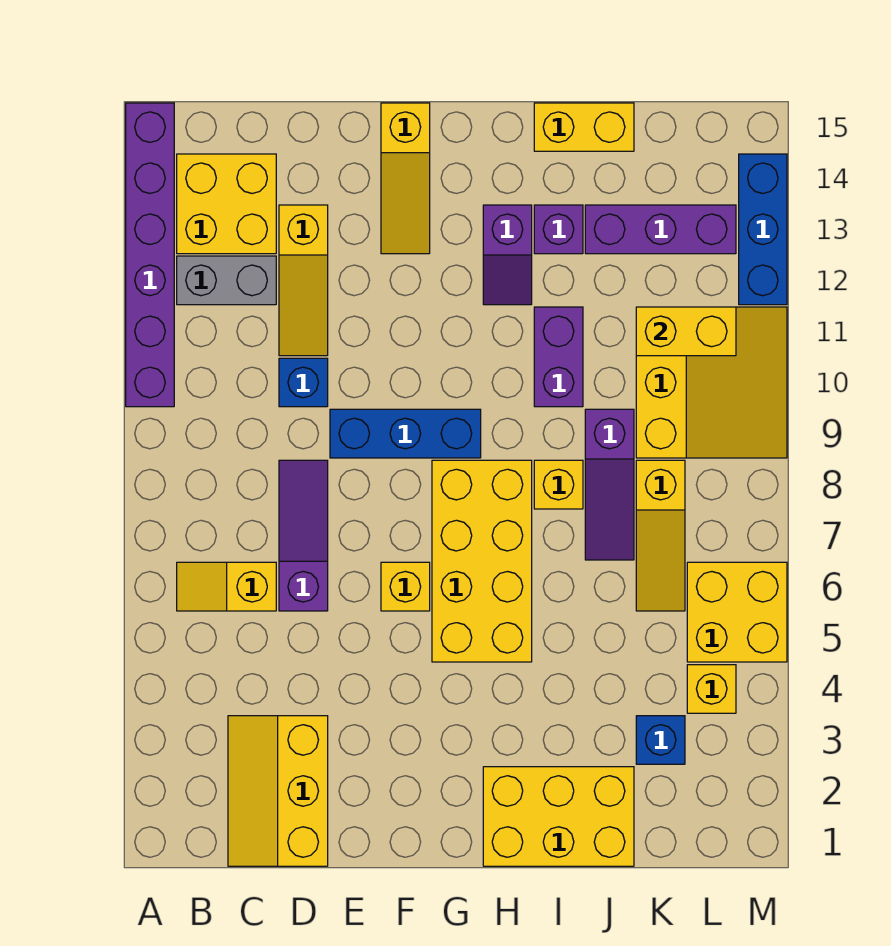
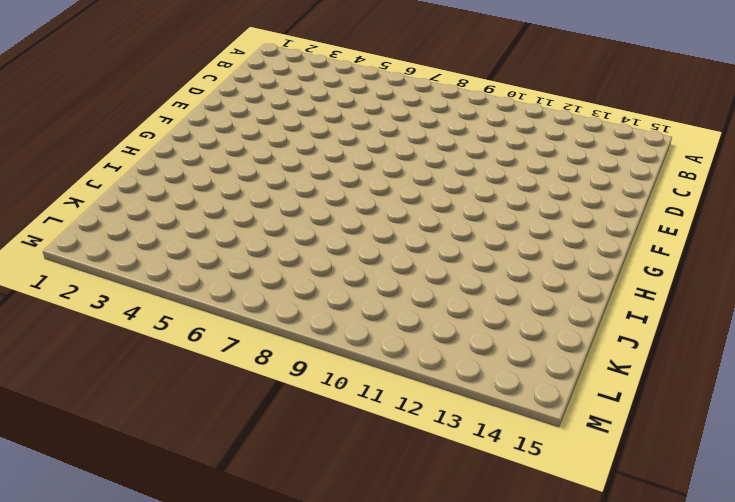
none -> purple 1x6 brick [126,103,174,407]
none -> yellow 1x2 slope [177,562,276,611]
none -> grey 1x2 brick [177,256,276,305]

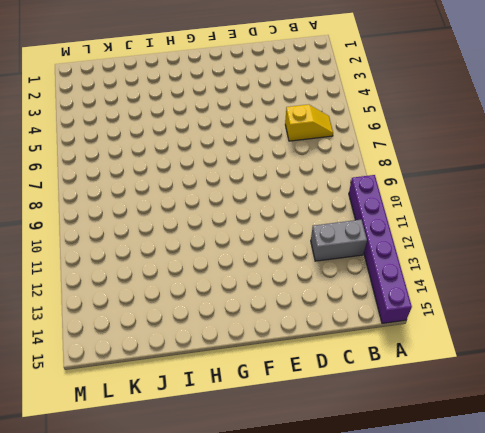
none -> yellow 2x2 brick [177,154,276,254]
none -> yellow 2x3 slope [228,716,328,866]
none -> purple 1x3 slope [279,460,328,611]

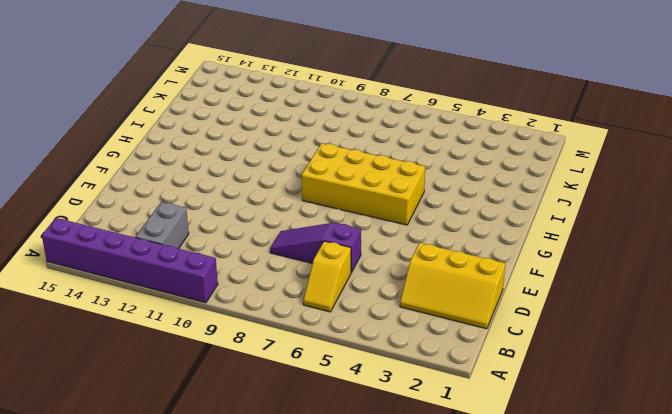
none -> yellow 2x2 brick [177,154,276,254]
none -> blue 1x1 brick [279,358,328,407]
none -> yellow 1x3 slope [279,205,328,356]

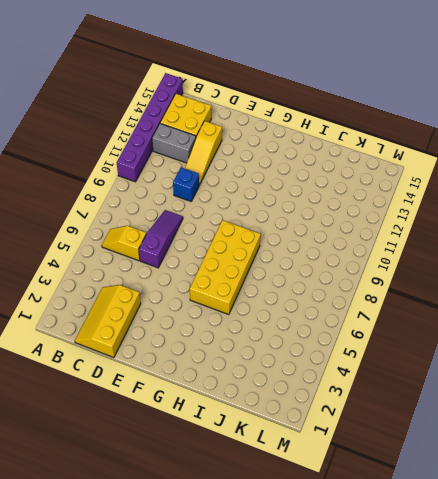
none -> blue 1x3 brick [330,409,481,458]
none -> yellow 1x1 brick [381,562,430,611]
none -> yellow 1x3 slope [381,103,430,254]

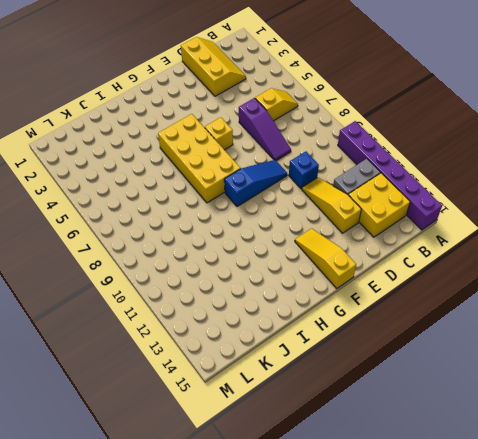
blue 1x3 slope [224,160,287,207] -> blue 1x3 brick [330,409,481,458]
none -> yellow 2x3 brick [483,767,634,866]
none -> purple 1x2 slope [483,205,532,305]
none -> yellow 1x1 brick [534,460,583,509]

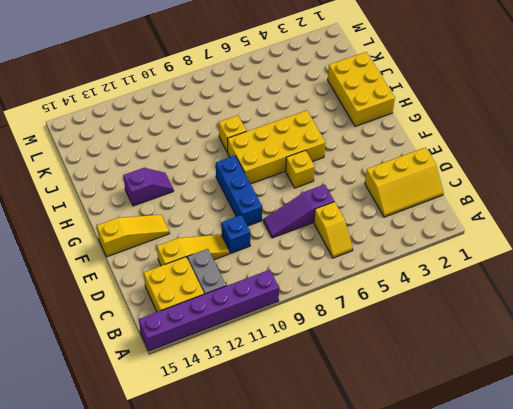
none -> purple 1x2 brick [534,307,583,407]
none -> purple 1x1 brick [534,205,583,254]
none -> yellow 1x2 brick [534,103,634,151]

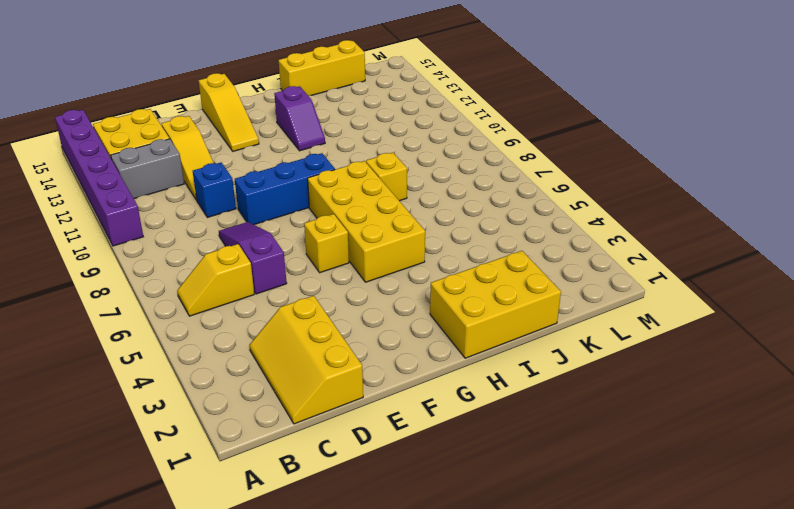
yellow 1x3 brick [279,40,365,96] -> yellow 1x2 brick [534,103,634,151]
none -> purple 1x2 brick [534,307,583,407]
none -> purple 1x1 brick [534,205,583,254]
none -> purple 1x3 slope [585,409,634,560]

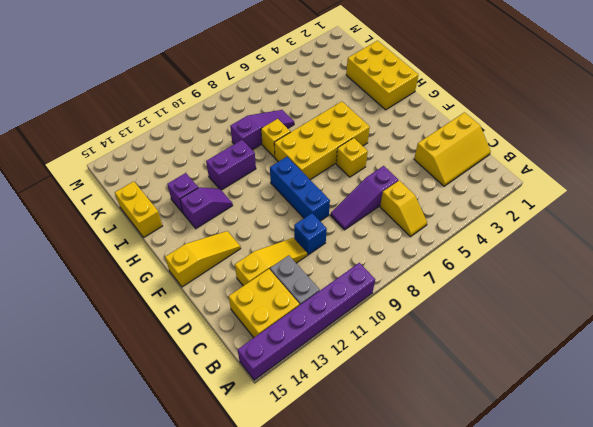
none -> purple 1x3 brick [585,205,736,254]
none -> blue 1x1 brick [636,716,685,764]
none -> yellow 1x3 slope [636,460,685,611]

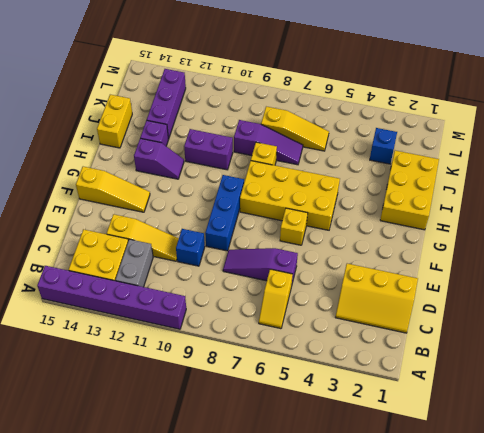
none -> yellow 3x3 slope [636,307,787,458]
none -> yellow 1x1 brick [687,665,736,713]
none -> yellow 2x2 brick [687,562,787,662]

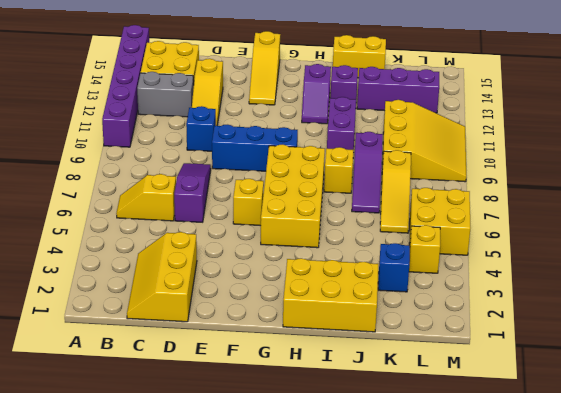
none -> blue 1x3 brick [739,154,787,305]
none -> yellow 1x2 brick [636,307,736,356]

